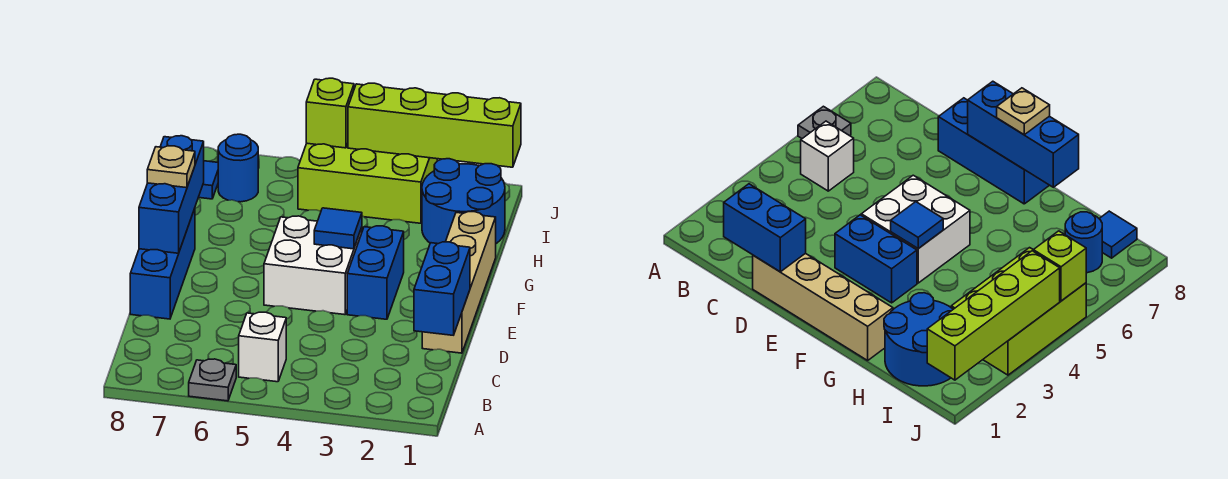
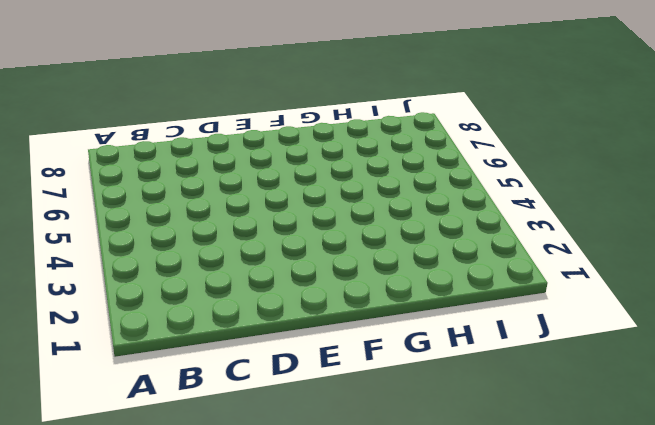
none -> grey 1x1 plate [189,359,236,401]
none -> white 1x1 brick [239,312,286,382]
none -> tan 1x4 brick [422,212,496,353]

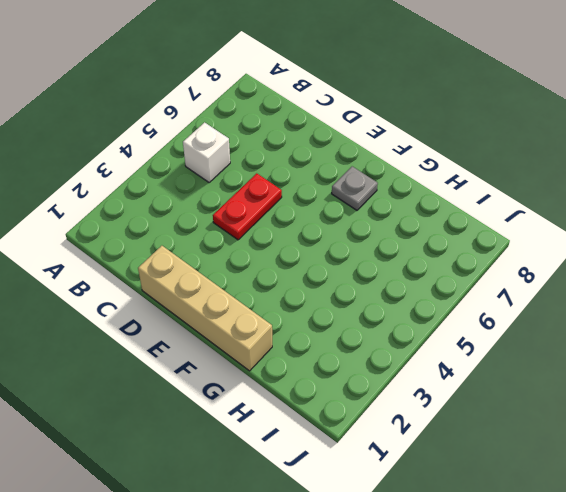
red 1x2 plate [213,173,282,240] -> none
grey 1x1 plate [332,166,378,210] -> grey 1x1 plate moved to [189,359,236,401]
none -> blue 1x3 brick [130,209,195,319]
none -> blue 1x2 brick [347,226,404,319]
none -> white 2x2 brick [264,216,362,315]

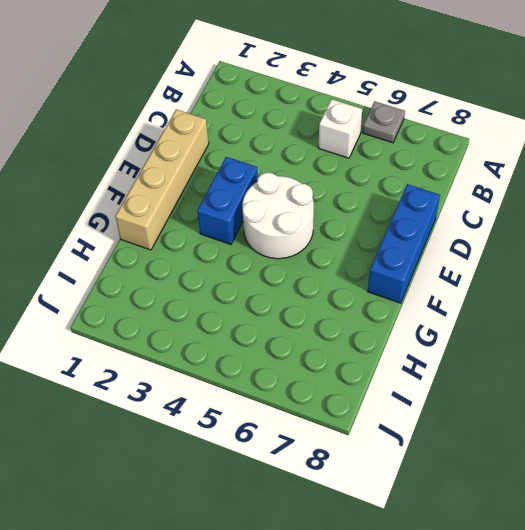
white 2x2 round brick [242,172,314,259] -> white 2x2 brick [264,216,362,315]
none -> blue 2x2 round brick [422,159,505,244]
none -> lime 2x3 brick [298,143,437,223]
none -> blue 1x1 round brick [218,134,258,202]

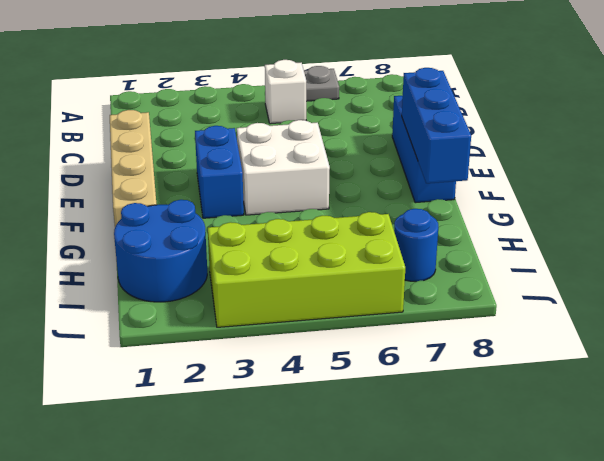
lime 2x4 brick [208,212,405,327] -> lime 2x3 brick [298,143,437,223]
none -> blue 1x1 tile [198,161,218,199]
none -> blue 1x2 brick [414,242,470,335]
none -> blue 1x1 tile [314,208,362,249]

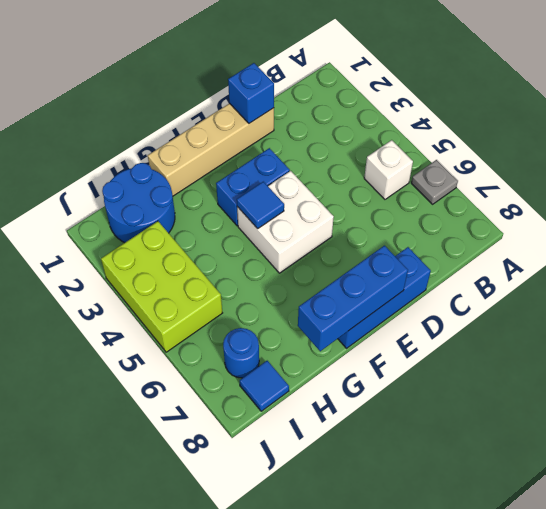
blue 1x1 brick [228,63,274,123] -> blue 1x2 brick [414,242,470,335]
none -> lime 1x4 brick [348,83,521,167]
none -> lime 1x1 brick [306,78,354,148]
none -> tan 1x1 plate [147,146,195,188]

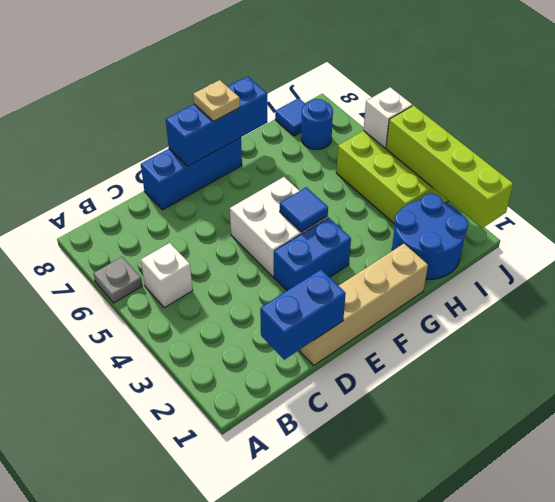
white 1x1 brick [364,87,412,148] -> lime 1x1 brick [306,78,354,148]

